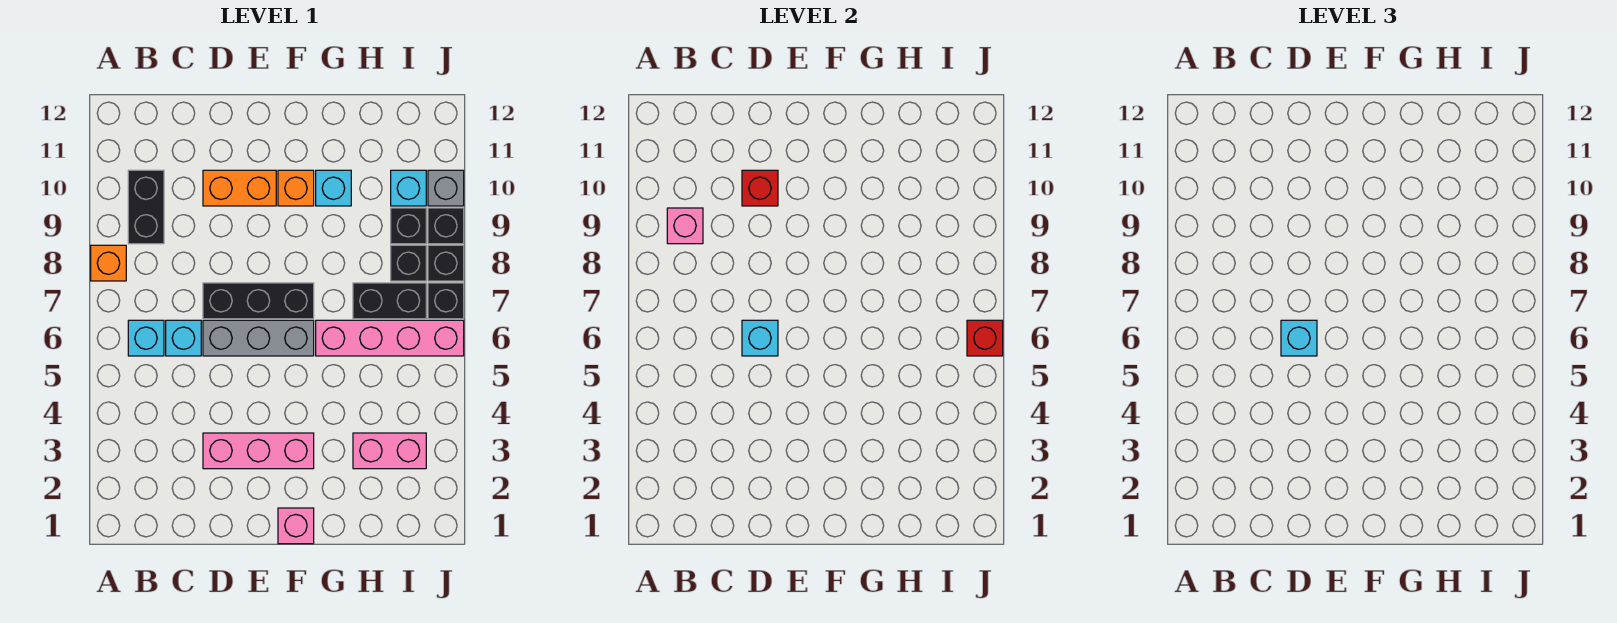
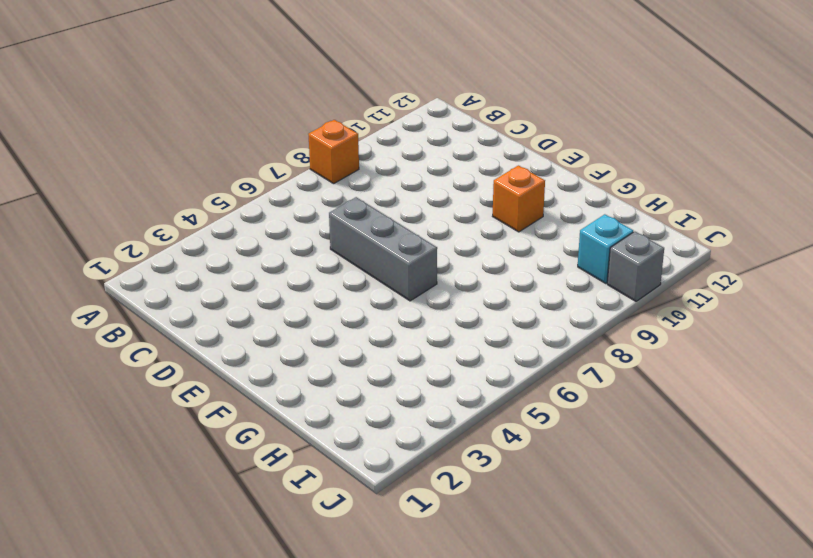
none -> cyan 1x1 brick [128,320,164,356]
none -> black 1x2 brick [128,170,164,244]
none -> cyan 1x1 brick [166,320,201,356]

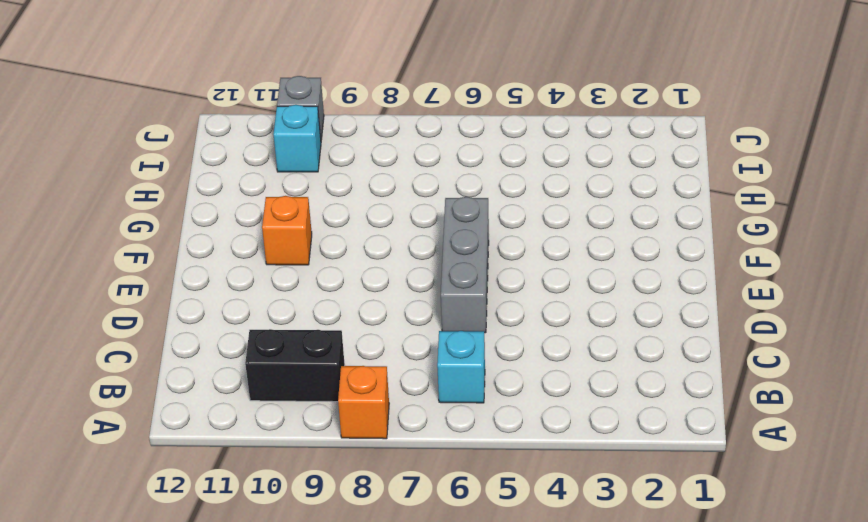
none -> cyan 1x1 brick [166,320,201,356]
none -> pink 1x3 brick [203,433,314,469]
none -> black 1x3 brick [203,283,314,319]

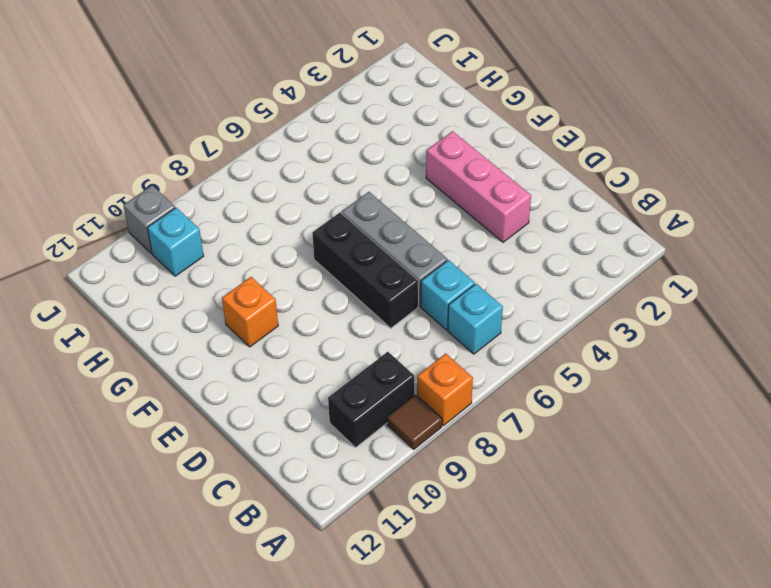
brown 1x1 tile [387,394,442,449] -> none
none -> orange 1x2 brick [203,170,276,206]
none -> pink 1x1 brick [278,508,314,544]
none -> pink 1x4 brick [316,320,464,356]

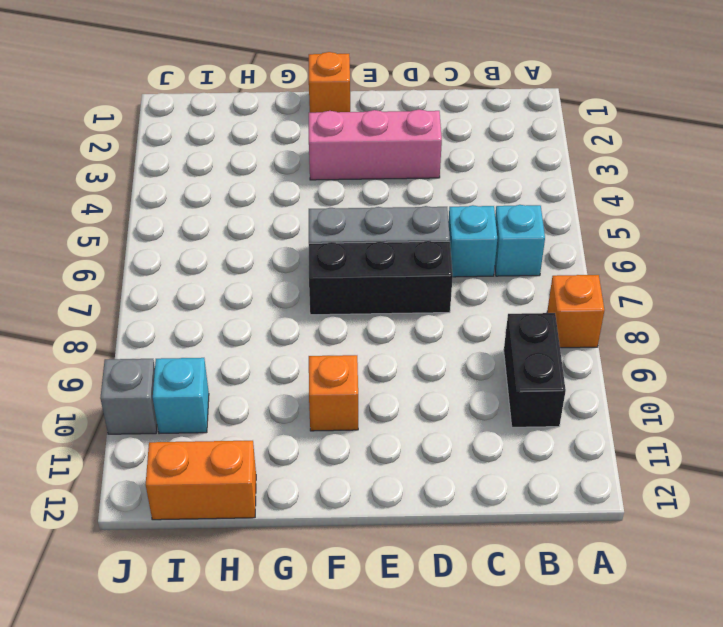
orange 1x1 brick [309,52,350,113] -> pink 1x1 brick [278,508,314,544]
orange 1x2 brick [146,441,256,520] -> orange 1x2 brick moved to [203,170,276,206]
none -> pink 1x4 brick [316,320,464,356]
none -> cyan 1x1 brick [316,170,351,206]
none -> pink 1x2 brick [353,433,426,469]

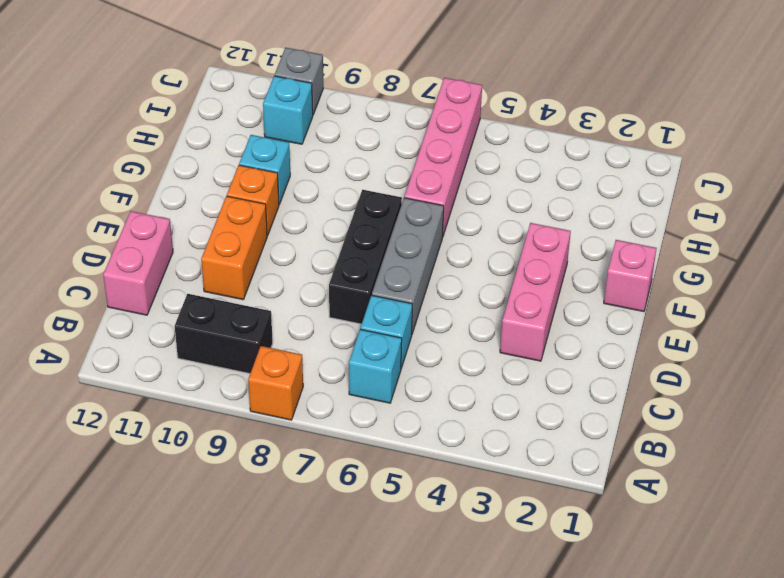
pink 1x2 brick [103,211,173,315] -> pink 1x2 brick moved to [353,433,426,469]
none -> black 1x2 brick [353,283,426,319]
none -> black 1x1 brick [391,245,426,281]
none -> black 1x1 brick [391,208,426,244]

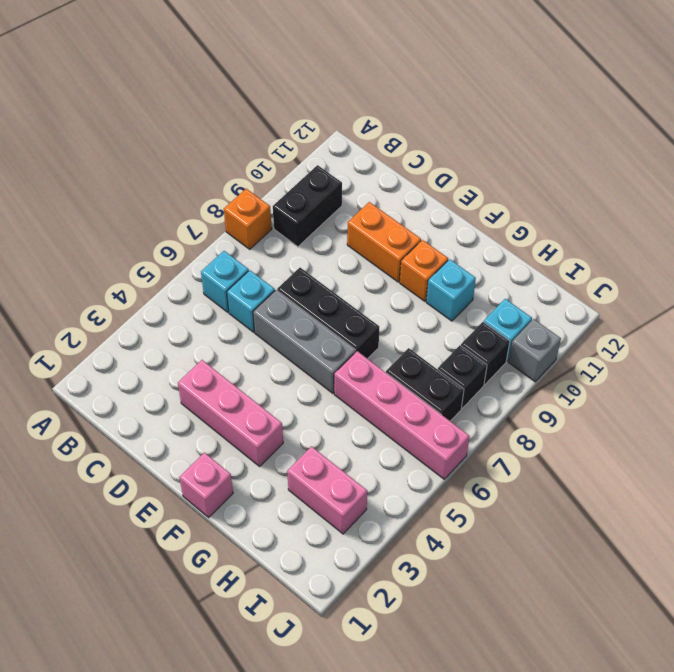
none -> black 1x1 brick [428,283,464,319]
none -> black 1x1 brick [428,245,464,281]
none -> black 1x1 brick [428,208,464,244]

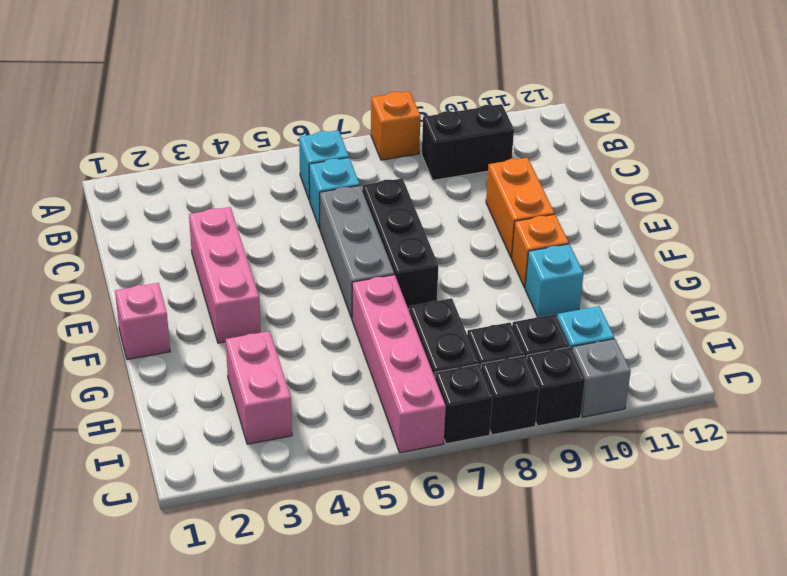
none -> pink 1x1 brick [667,208,703,244]
none -> cyan 1x1 brick [742,320,778,356]
none -> red 1x1 brick [742,170,778,206]

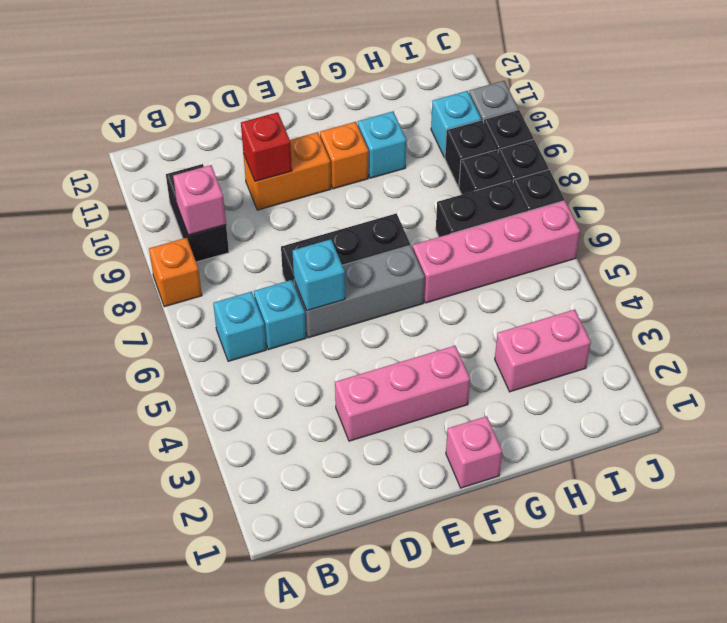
none -> red 1x1 brick [967,320,1003,356]
none -> cyan 1x1 brick [1281,320,1317,356]

